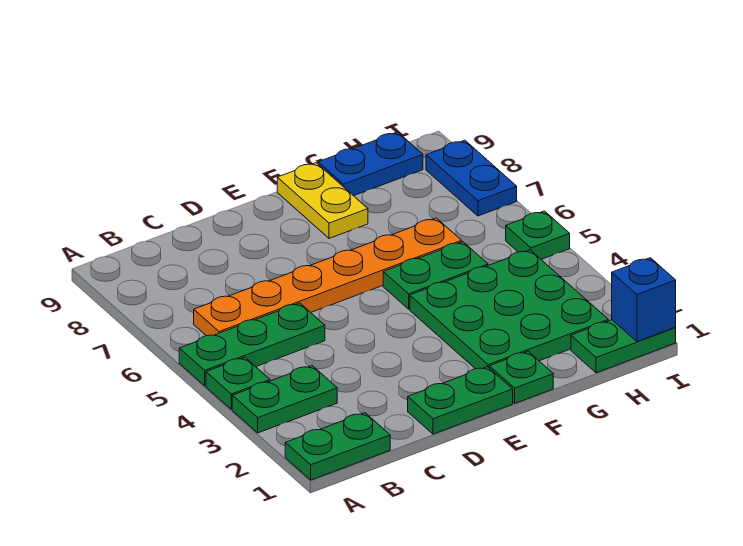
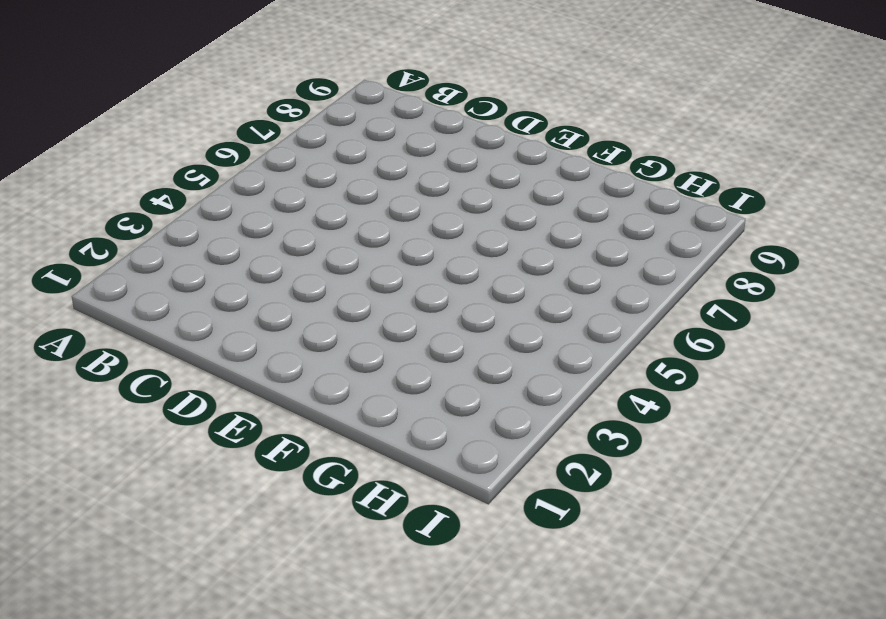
none -> green 1x2 plate [285,413,390,480]
none -> green 1x2 plate [232,366,337,433]
none -> green 1x1 plate [206,357,270,409]

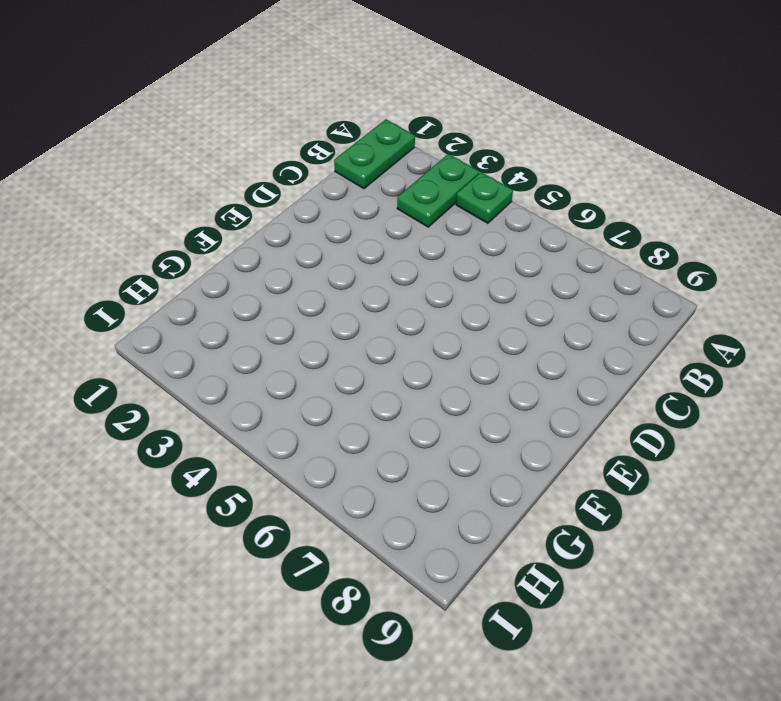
none -> green 1x3 plate [179,303,325,386]
none -> orange 1x6 plate [194,218,462,336]
none -> green 1x2 plate [408,367,513,434]

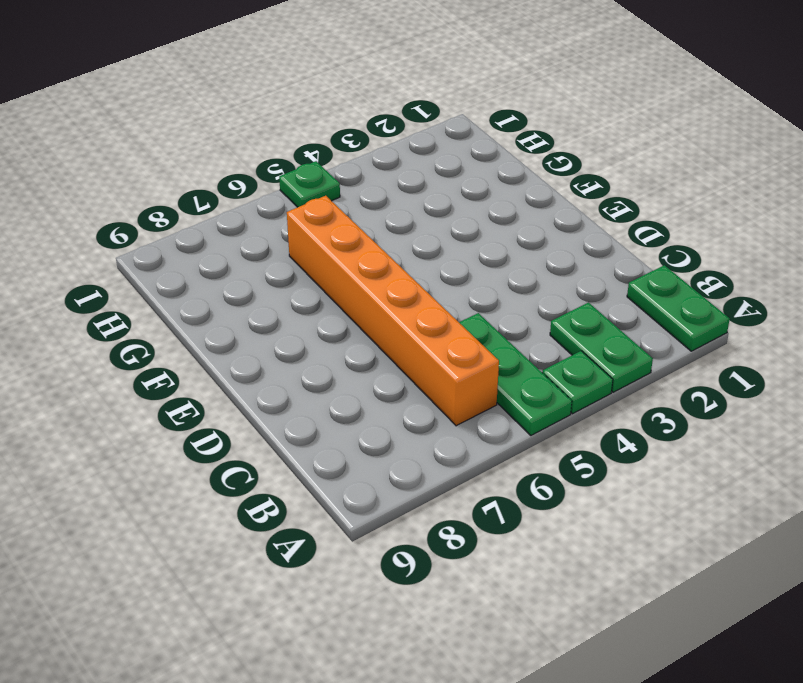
orange 1x6 brick [287,196,499,426] -> orange 1x6 plate [194,218,462,336]
none -> green 1x2 plate [408,367,513,434]
none -> green 1x1 plate [489,351,553,403]
none -> green 3x3 plate [410,250,608,369]

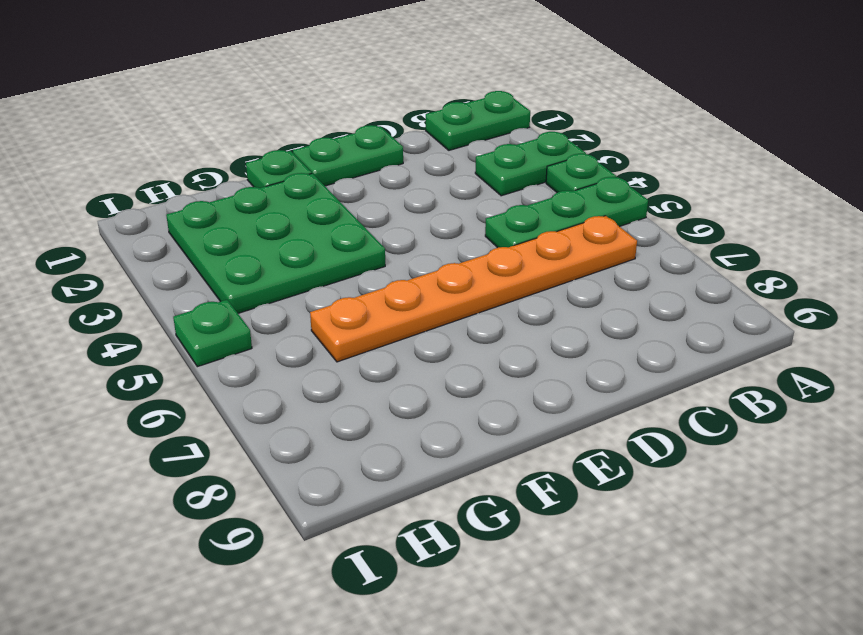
none -> green 1x2 plate [383,242,488,309]
none -> yellow 1x2 plate [277,163,368,238]
none -> blue 1x2 plate [318,132,423,196]

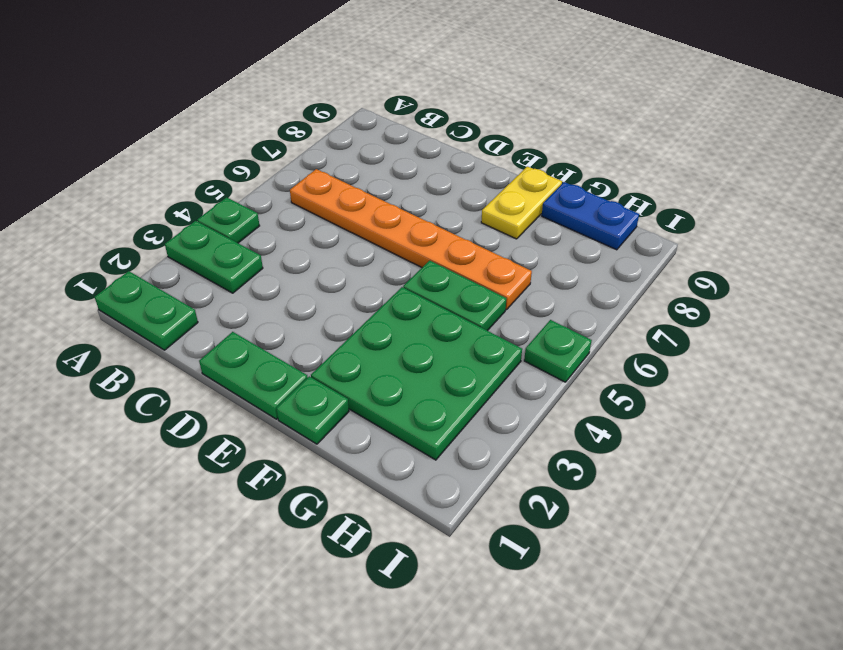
none -> green 1x3 plate [179,303,325,386]
none -> green 1x2 plate [571,320,676,373]
none -> blue 1x2 plate [426,140,517,216]

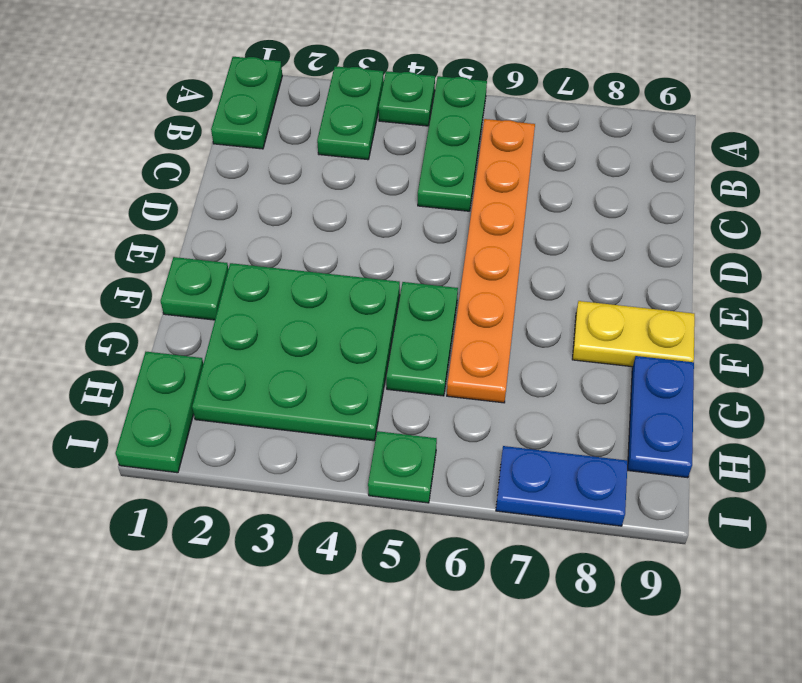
none -> green 1x2 plate [408,367,513,434]
none -> blue 1x1 brick [612,258,676,342]

